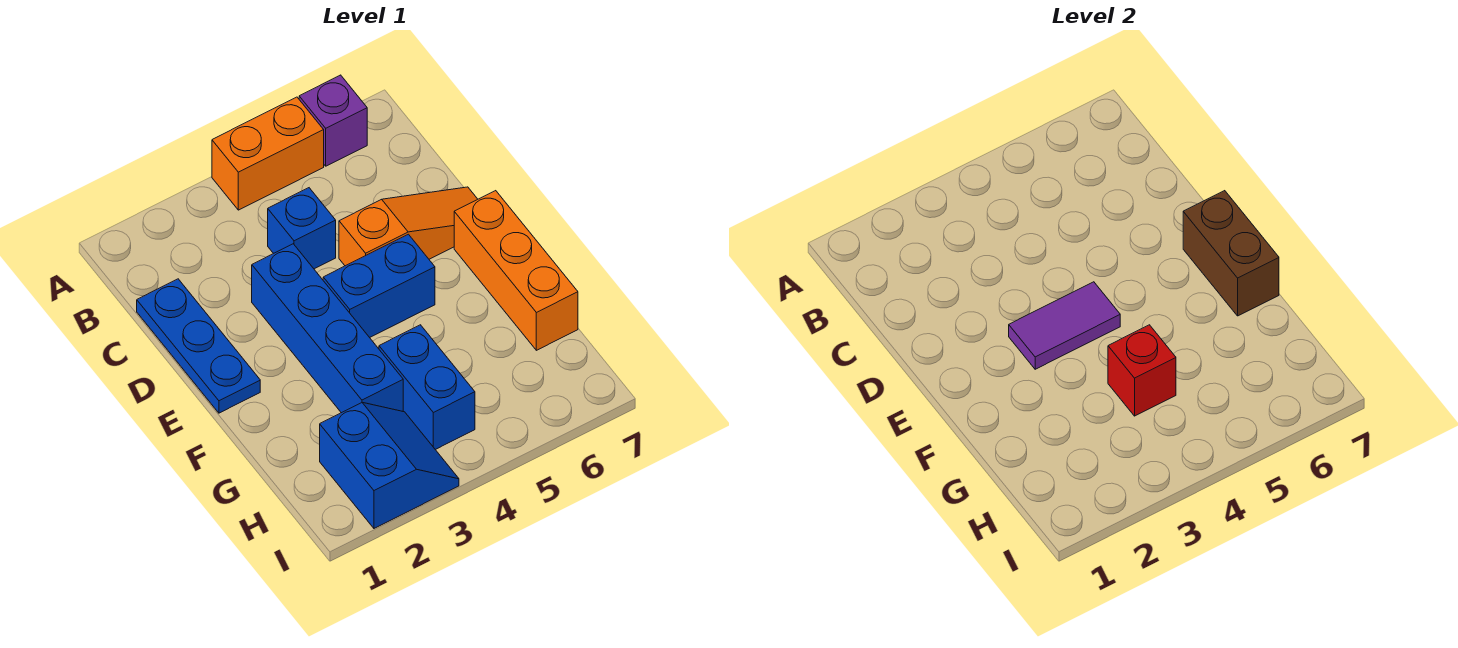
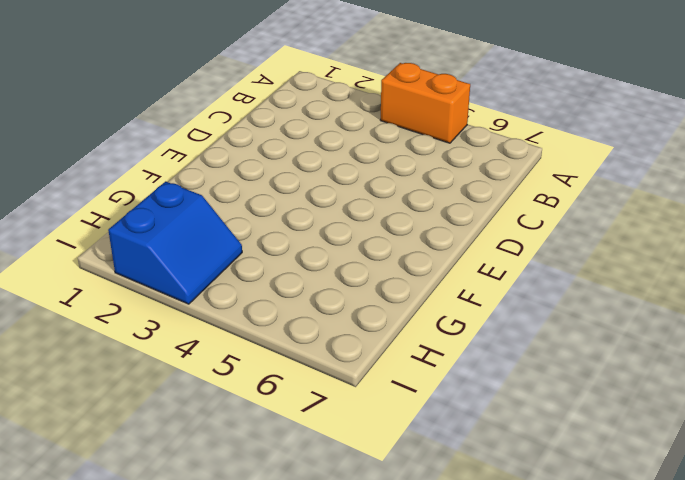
none -> purple 1x1 brick [299,75,367,166]
none -> blue 1x3 plate [137,279,260,413]
none -> blue 1x1 brick [268,188,336,269]

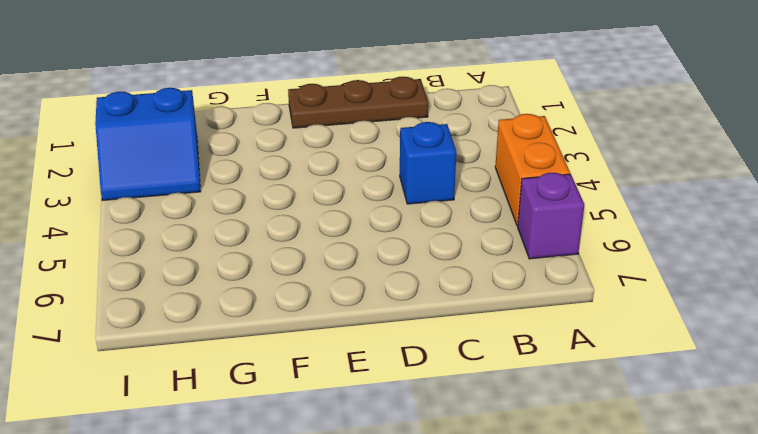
brown 1x3 plate [288,77,428,128] -> blue 1x3 plate [137,279,260,413]
none -> blue 1x4 brick [252,244,403,413]
none -> orange 1x3 slope [339,187,478,266]
none -> blue 1x2 brick [323,234,435,338]

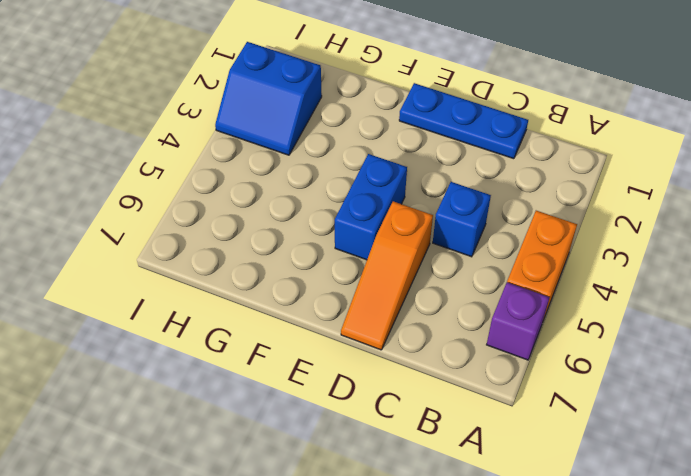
none -> blue 1x4 brick [252,244,403,413]
none -> orange 1x3 brick [454,191,578,350]
none -> blue 1x2 brick [379,325,475,450]

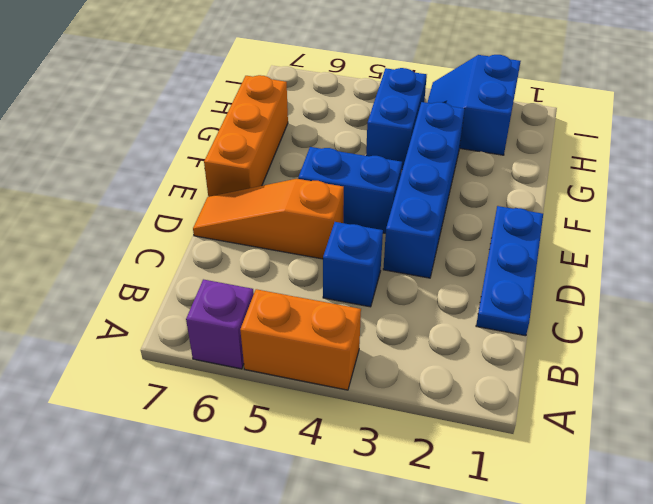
none -> purple 1x2 tile [1009,282,1120,369]
none -> brown 1x2 brick [1183,191,1279,316]
none -> red 1x1 brick [1108,325,1176,416]

